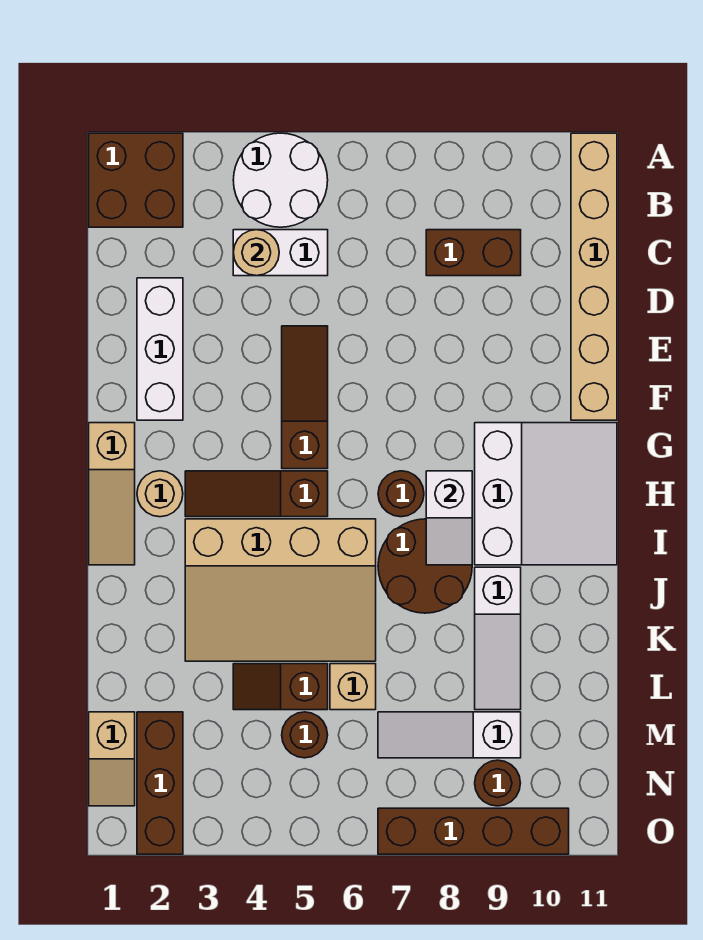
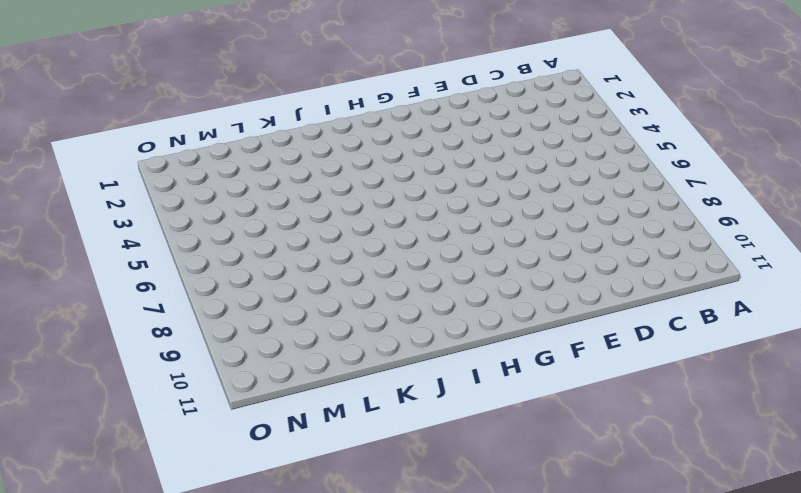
none -> brown 2x2 brick [89,133,183,227]
none -> white 2x2 round brick [233,133,328,227]
none -> tan 1x6 brick [571,133,617,420]

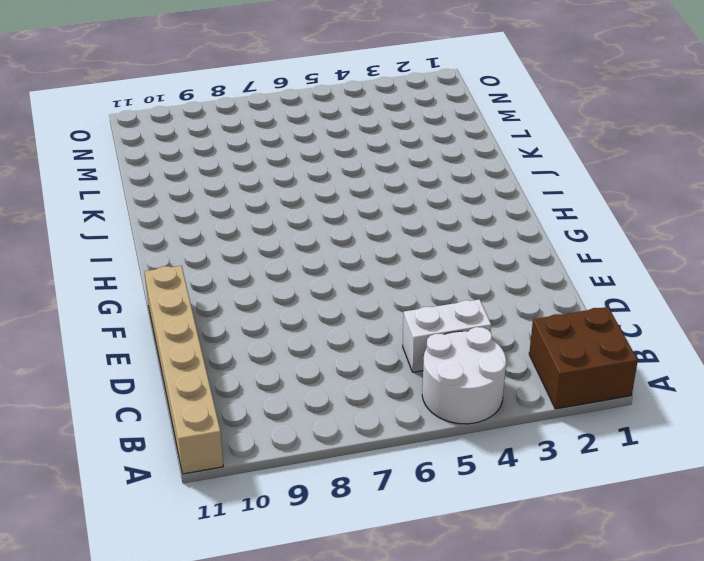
none -> brown 1x2 brick [426,230,521,276]
none -> white 1x3 brick [137,278,183,420]
none -> brown 1x3 slope [282,326,328,469]

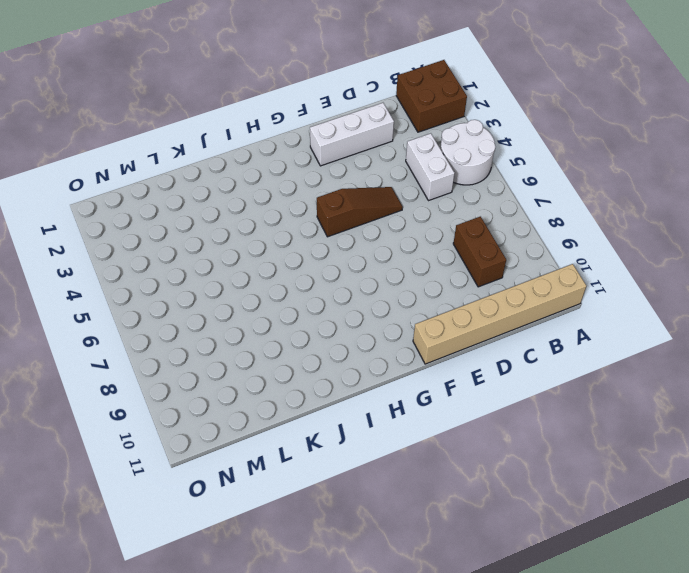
none -> tan 1x3 slope [89,423,135,565]
none -> white 3x3 slope [475,423,617,565]
none -> tan 1x1 round brick [137,471,183,517]

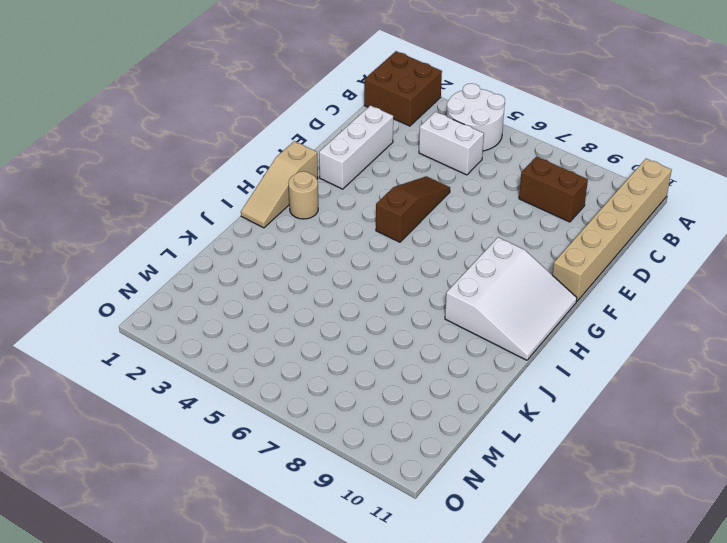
none -> brown 1x3 slope [185,471,328,517]
none -> brown 1x1 round brick [378,471,424,517]
none -> tan 3x4 slope [185,519,376,661]

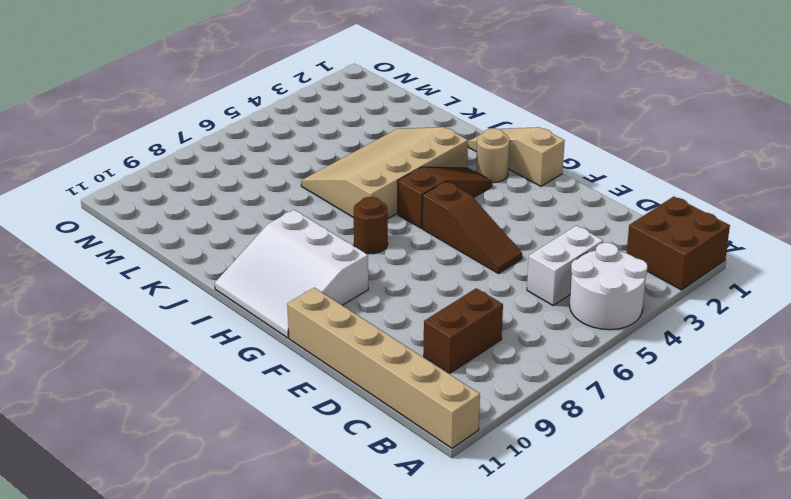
none -> white 1x3 brick [137,278,183,420]
none -> brown 2x2 round brick [378,519,472,613]
none -> white 1x3 slope [475,567,521,710]

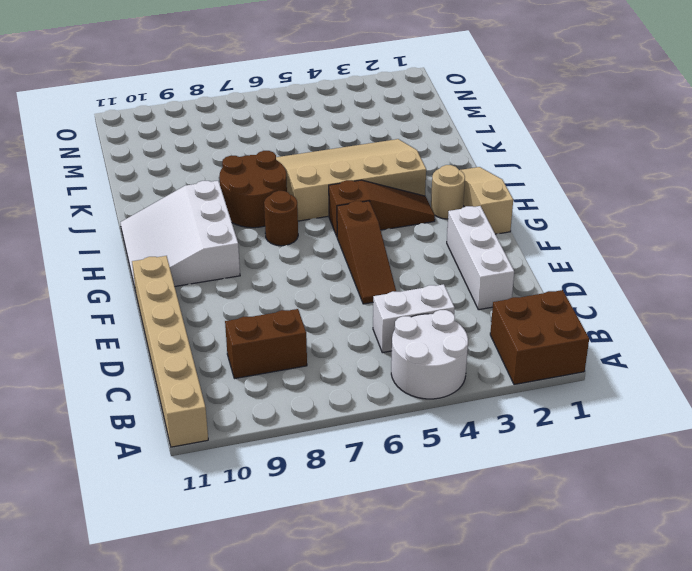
none -> white 1x3 slope [475,567,521,710]
none -> brown 1x2 slope [233,664,328,710]
none -> tan 1x1 brick [330,664,376,710]

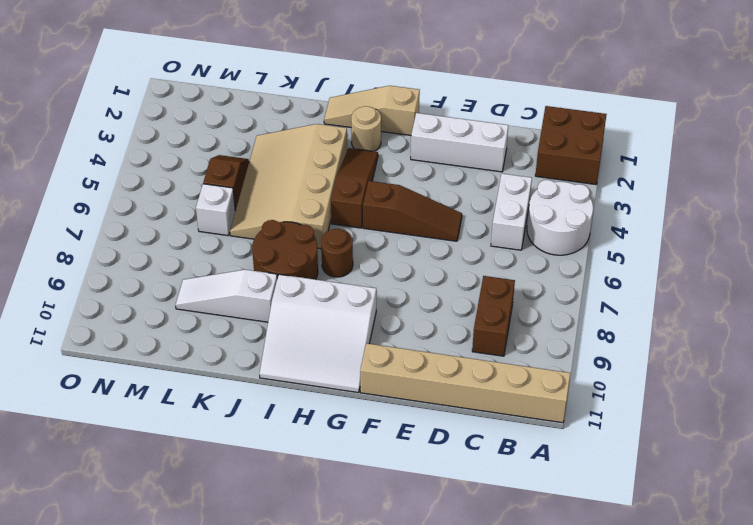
white 1x1 brick [196,184,235,236] -> tan 1x1 brick [330,664,376,710]
none -> tan 1x2 slope [89,712,135,806]
none -> brown 1x3 brick [137,712,183,854]
none -> brown 1x1 round brick [282,712,328,758]

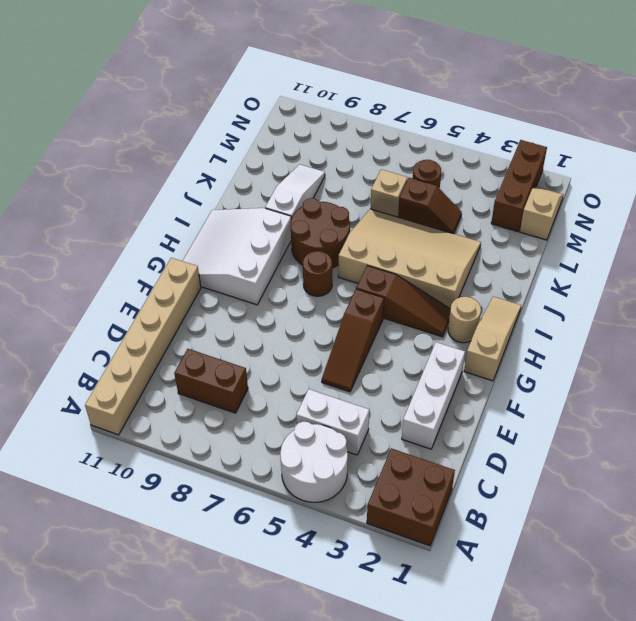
none -> white 1x3 slope [378,712,521,758]
none -> brown 1x1 round brick [475,760,520,806]
none -> brown 1x4 brick [378,808,569,854]

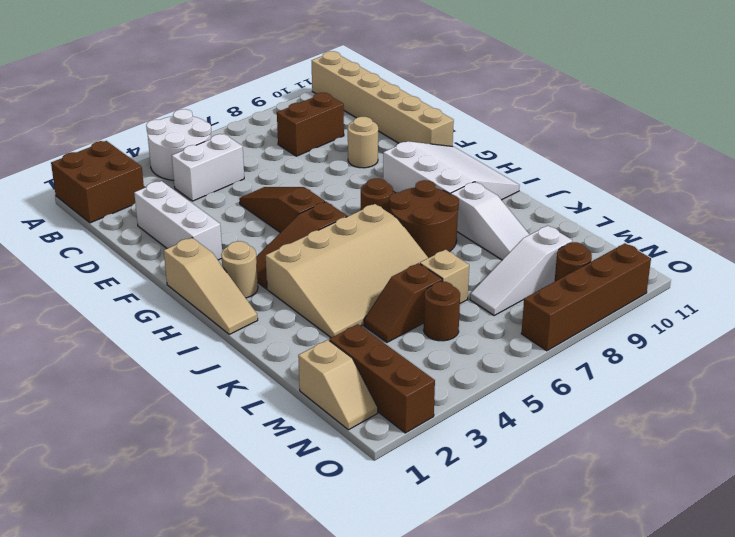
tan 1x1 round brick [348,117,378,168] -> tan 1x1 round brick moved to [233,230,279,276]
none -> white 1x2 slope [426,471,472,565]

